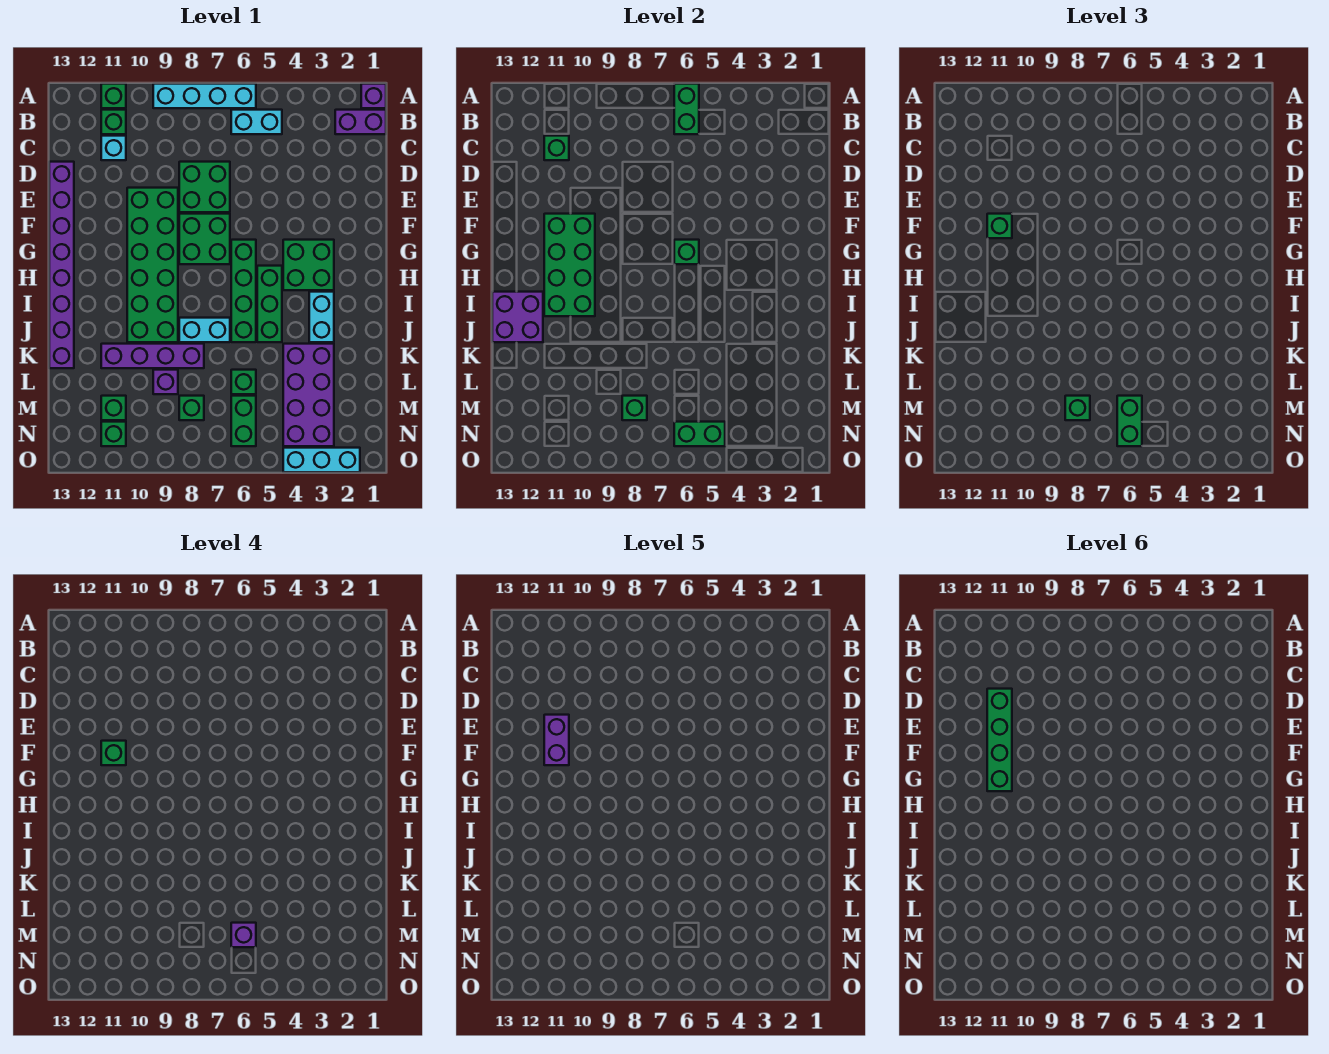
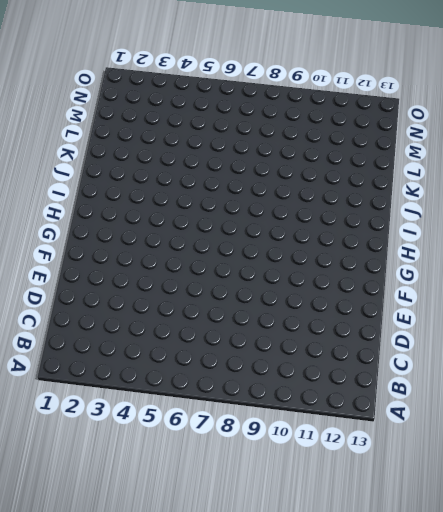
none -> purple 1x1 brick [361,84,386,108]
none -> cyan 1x4 brick [153,84,256,108]
none -> green 1x1 brick [101,84,126,108]
none -> purple 1x2 brick [335,110,386,134]

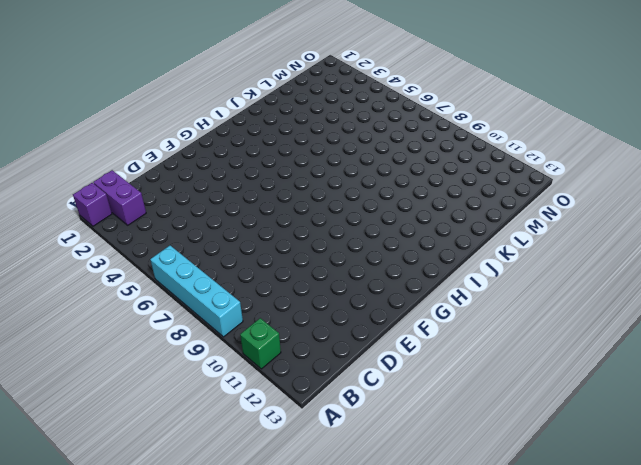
none -> cyan 1x2 brick [231,110,282,134]
none -> green 1x1 brick [101,110,126,134]
none -> cyan 1x1 brick [101,136,126,160]
none -> green 2x2 brick [179,162,230,212]

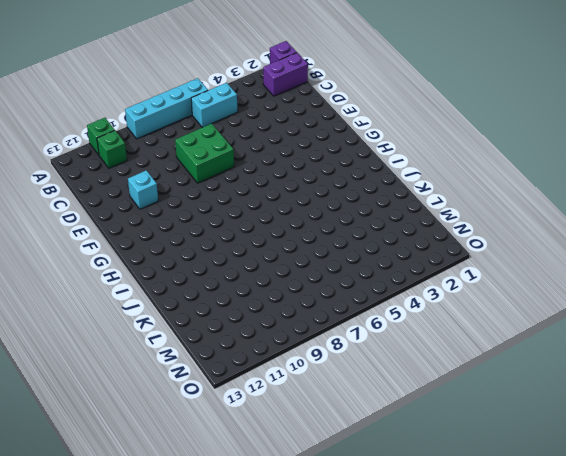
cyan 1x1 brick [128,170,158,209] -> cyan 1x1 brick moved to [101,136,126,160]
none -> purple 1x8 brick [49,162,74,368]
none -> green 2x6 brick [127,188,178,342]
none -> green 2x2 brick [179,214,230,264]
none -> green 2x2 brick [283,240,334,290]

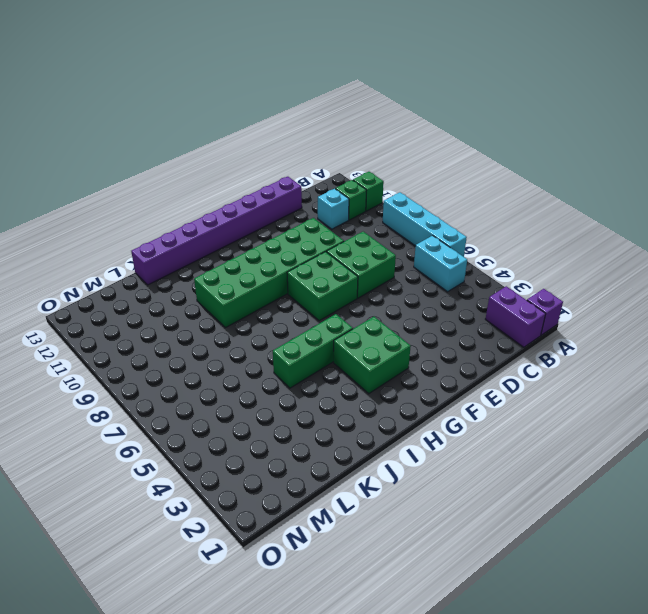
none -> green 1x4 brick [231,240,256,342]
none -> cyan 1x2 brick [309,292,334,342]
none -> cyan 1x2 brick [179,318,230,342]
none -> purple 2x4 brick [283,344,334,446]

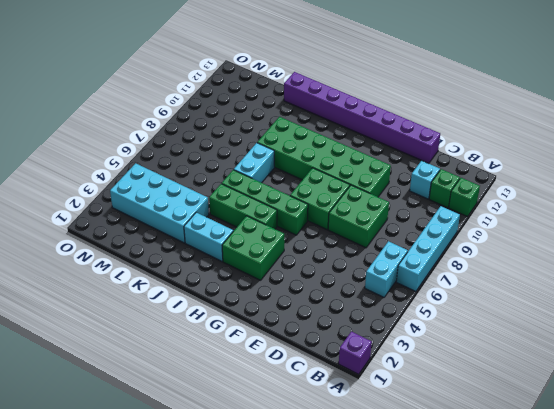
cyan 2x4 brick [110,163,209,243] -> purple 2x4 brick [283,344,334,446]
none -> purple 1x2 brick [335,110,386,134]
none -> purple 1x4 brick [101,344,204,368]
none -> green 1x1 brick [231,370,256,394]
none -> purple 1x1 brick [153,370,178,394]

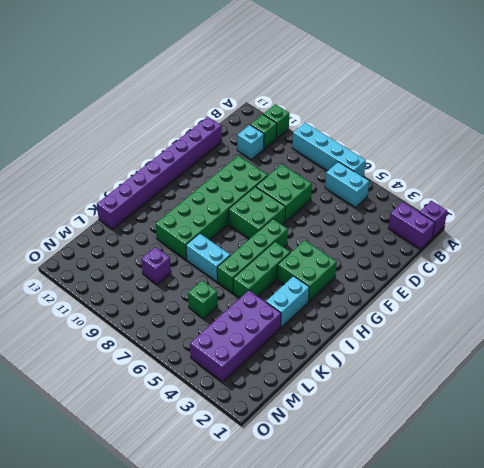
none -> purple 1x4 brick [101,344,204,368]
none -> green 1x2 brick [231,396,256,446]
none -> green 1x1 brick [179,396,204,420]
none -> green 1x1 brick [101,396,126,420]

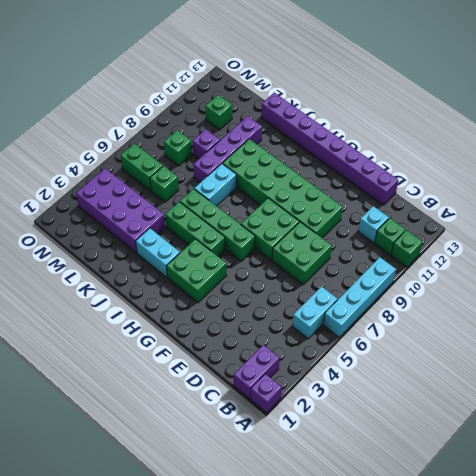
none -> green 1x1 brick [101,422,126,446]
none -> cyan 1x3 brick [283,448,360,472]
none -> green 1x2 brick [674,84,699,134]
none -> green 1x1 brick [544,136,569,160]

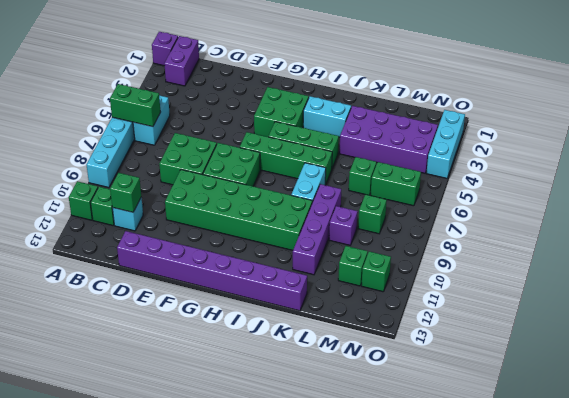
none -> green 2x4 brick [544,214,595,316]
none -> green 1x1 brick [674,240,699,264]
none -> purple 2x2 brick [492,292,543,342]
none -> green 1x1 brick [622,396,647,420]

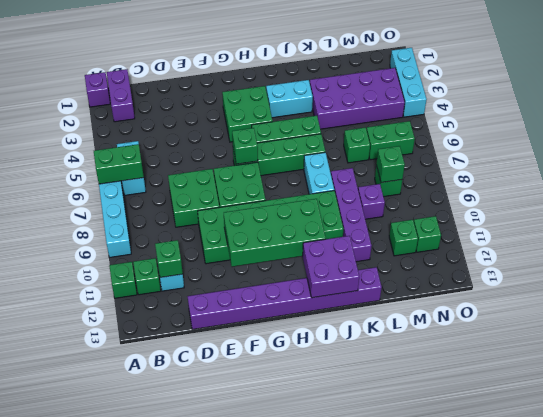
none -> green 1x2 brick [674,422,725,446]
none -> green 1x1 brick [987,214,1012,238]
none -> green 1x2 brick [1117,396,1142,446]
none -> green 1x1 brick [1065,396,1090,420]

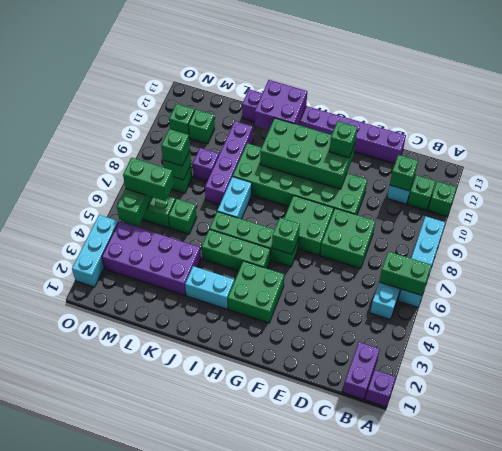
none -> green 1x1 brick [101,741,126,765]
none -> purple 1x1 brick [231,923,256,947]
none -> purple 1x2 brick [544,715,569,765]
none -> green 1x4 brick [987,689,1012,791]

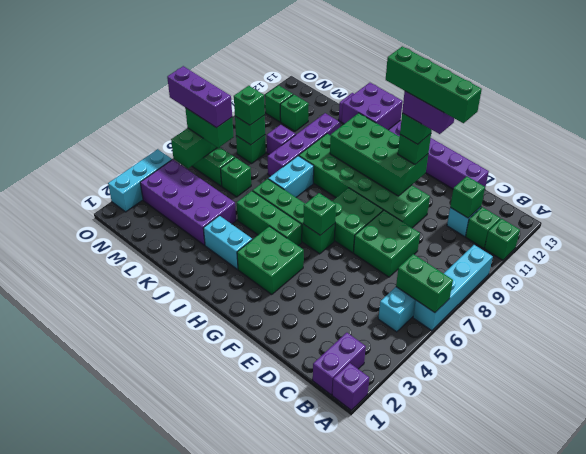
purple 1x3 brick [167,66,232,128] -> purple 1x1 brick [231,923,256,947]

